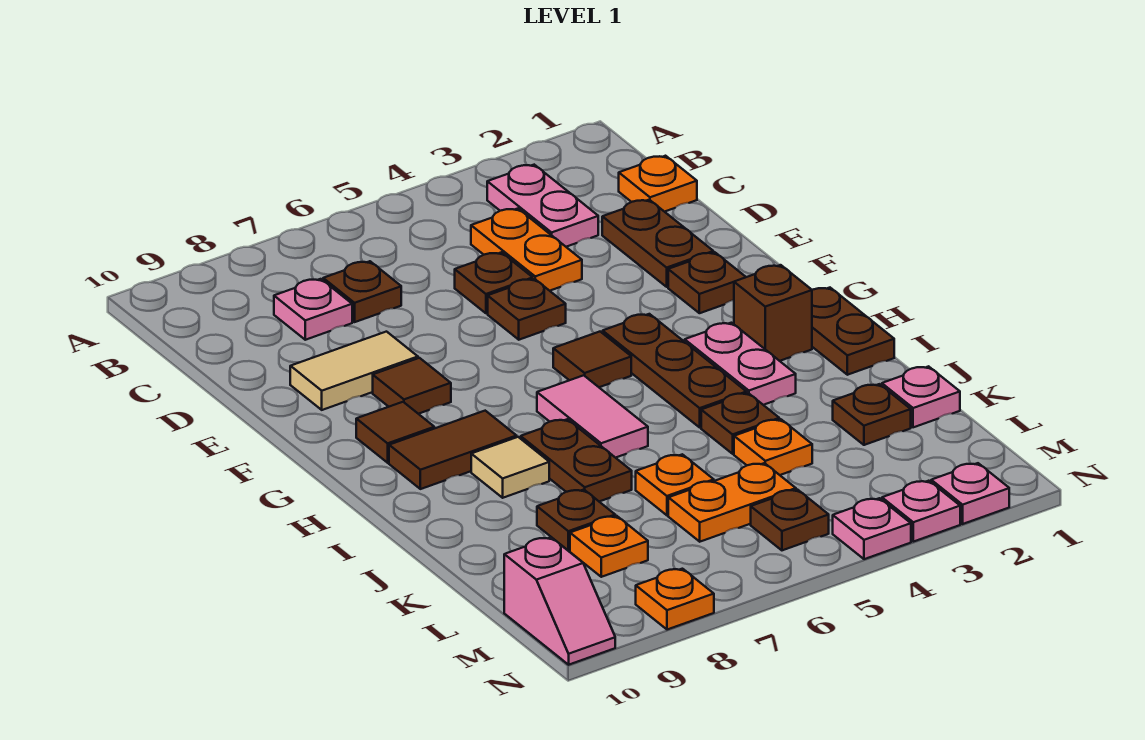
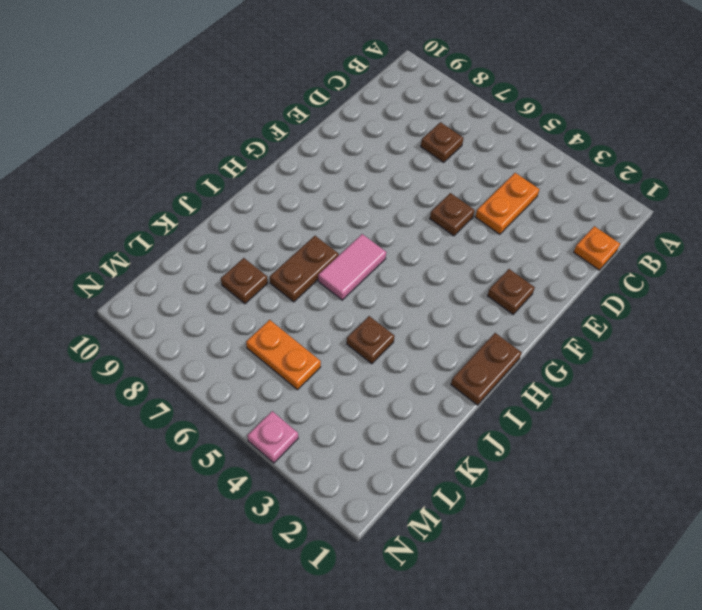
none -> pink 1x2 plate [487,165,598,247]
none -> pink 1x1 plate [274,279,352,340]
none -> brown 1x2 plate [602,200,713,287]
none -> brown 1x1 plate [455,252,533,313]

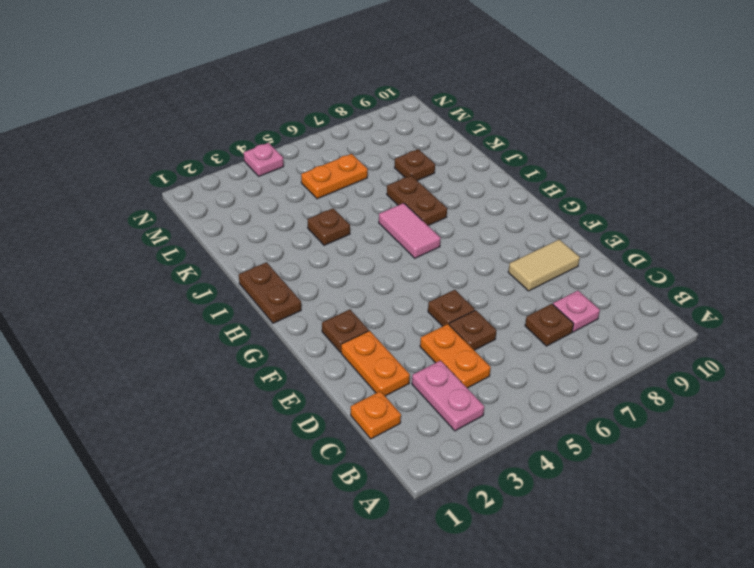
orange 1x2 plate [341,331,410,396] -> brown 1x2 plate [602,200,713,287]
none -> brown 1x1 tile [373,358,451,414]
none -> brown 1x3 plate [603,314,747,427]
none -> brown 1x1 tile [553,332,631,387]
none -> brown 1x1 tile [356,402,434,463]

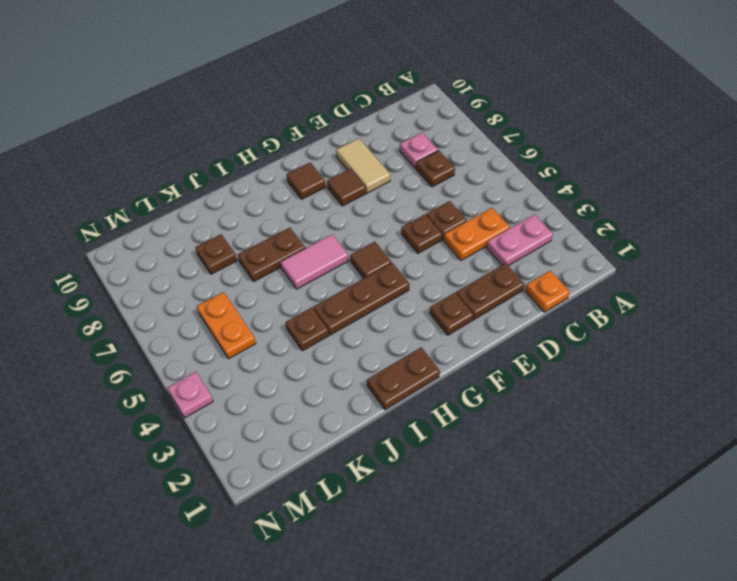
none -> brown 1x1 brick [734,265,812,361]
none -> pink 1x2 plate [685,323,796,405]
none -> brown 1x2 tile [389,411,517,489]
none -> tan 1x1 tile [471,437,549,498]

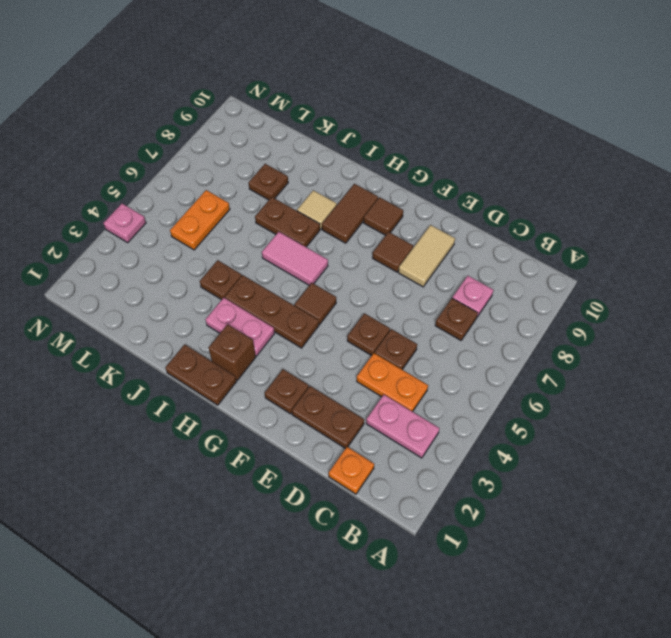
none -> pink 1x1 plate [882,366,960,427]
none -> brown 1x1 plate [833,384,911,445]
none -> orange 1x1 plate [734,419,812,475]
none -> orange 1x1 plate [636,454,714,515]

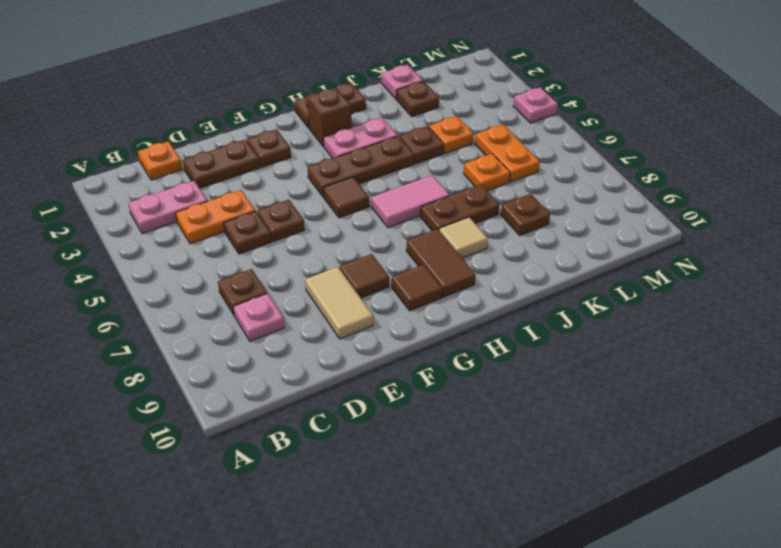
none -> orange 1x1 plate [570,516,648,577]
none -> brown 1x1 plate [751,490,829,550]
none -> pink 1x2 slope [504,537,615,665]
none -> pink 1x1 plate [931,463,1009,524]

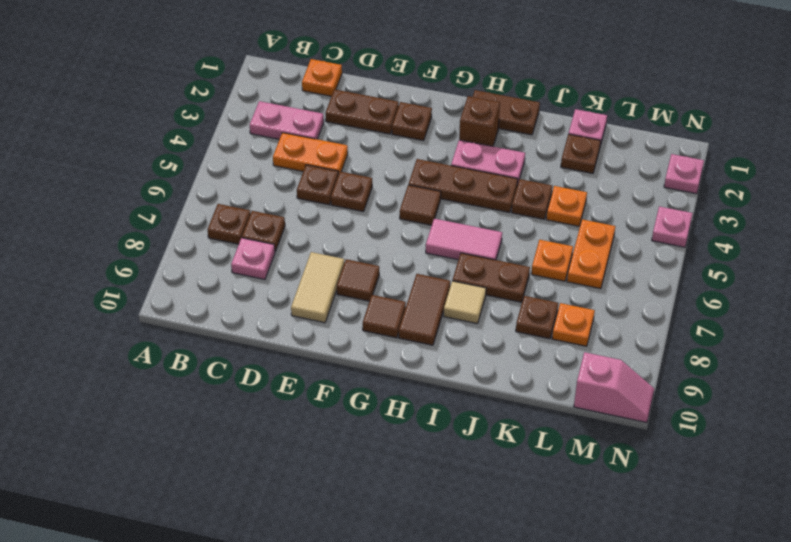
brown 1x1 plate [207,204,251,244] -> brown 1x1 plate moved to [751,490,829,550]
none -> pink 1x1 plate [882,481,960,542]
none -> orange 1x1 plate [636,569,714,630]

